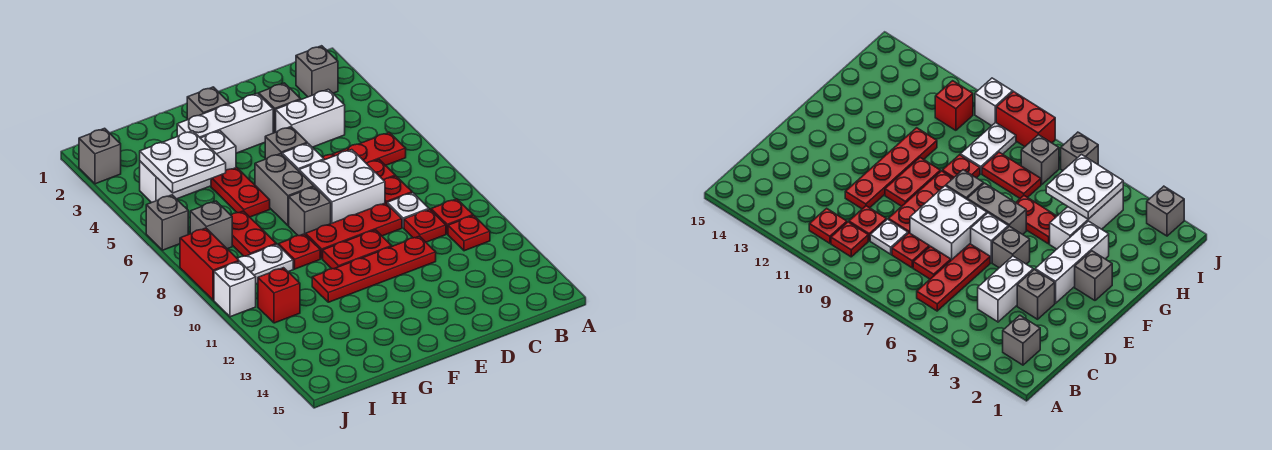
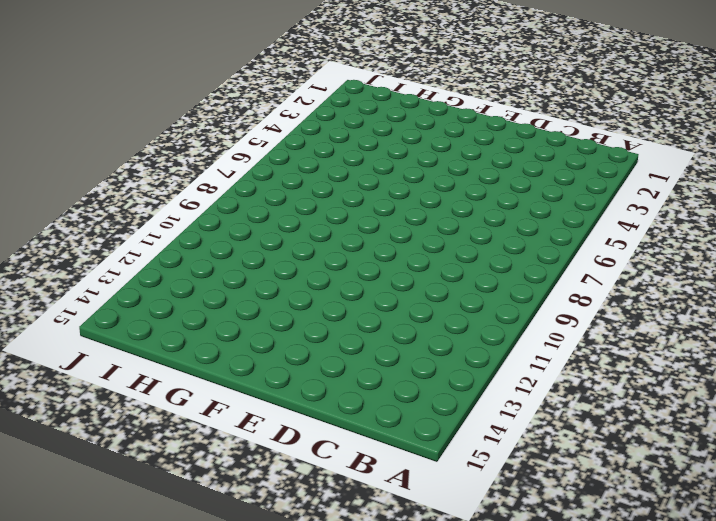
none -> grey 1x1 brick [296,46,338,97]
none -> red 1x3 plate [323,132,406,166]
none -> red 1x1 plate [431,199,473,234]
none -> red 1x1 plate [448,216,490,251]

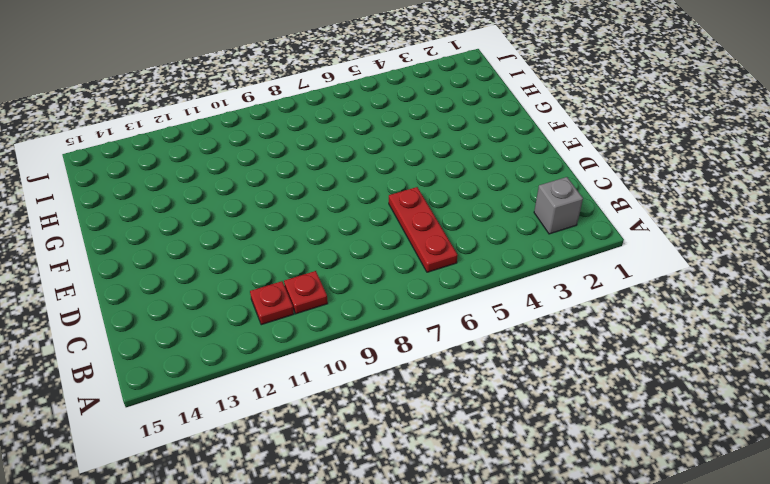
none -> white 1x2 brick [276,89,345,147]
none -> red 1x1 plate [367,160,395,180]
none -> red 1x1 plate [384,176,412,204]
none -> white 1x1 plate [387,193,429,228]

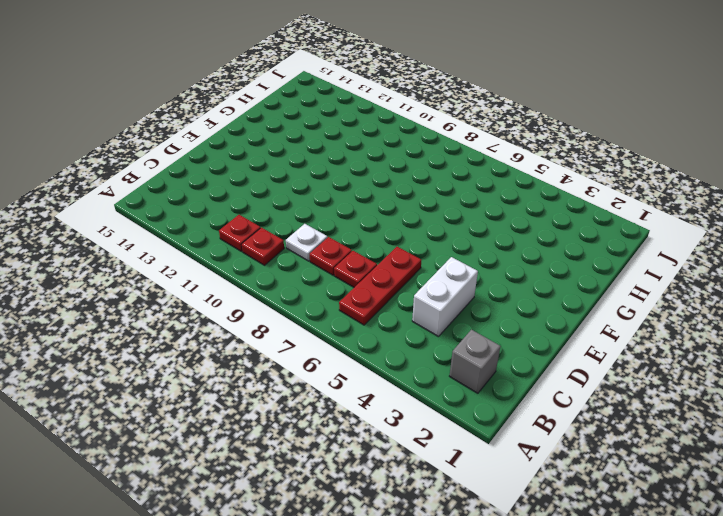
none -> red 1x1 plate [404,209,446,242]
none -> grey 1x1 brick [259,83,301,133]
none -> white 2x2 brick [299,150,385,224]
none -> red 1x3 plate [306,203,402,259]

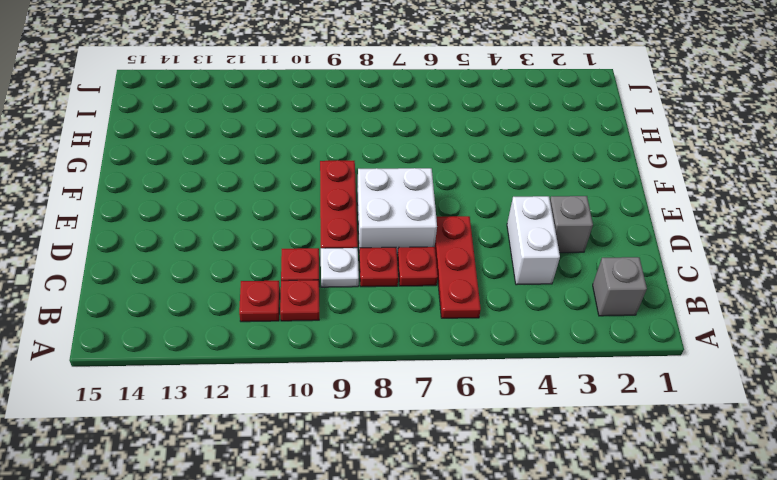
none -> red 1x4 plate [312,236,436,302]
none -> white 1x3 brick [177,93,273,153]
none -> grey 1x1 brick [265,127,307,159]
none -> white 1x1 brick [282,143,324,171]

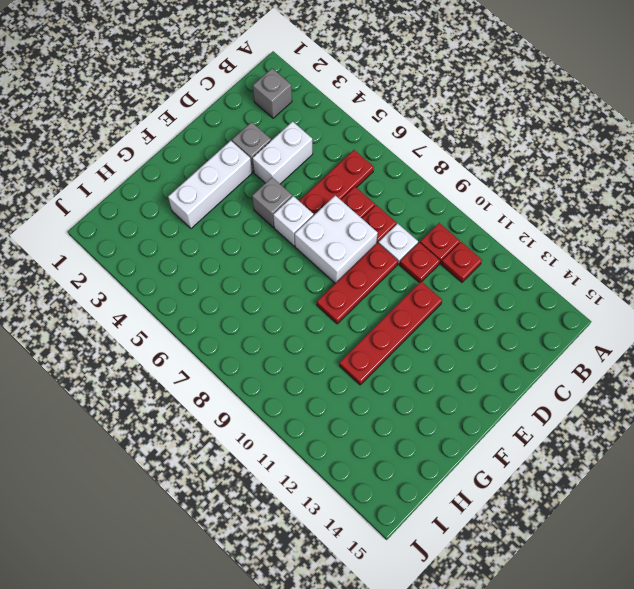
none -> red 1x2 plate [323,230,392,269]
none -> grey 1x1 brick [187,87,229,120]
none -> grey 1x2 brick [255,154,314,226]
none -> grey 1x1 brick [289,187,331,236]

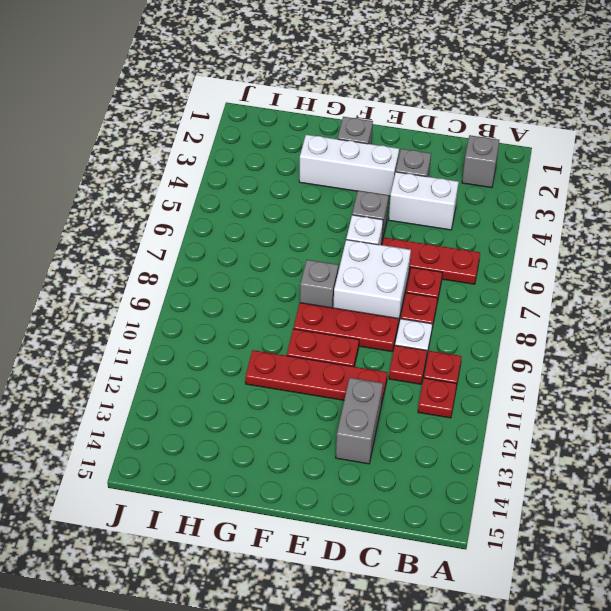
grey 1x2 brick [336,378,383,464] -> grey 1x2 brick moved to [255,154,314,226]
none -> white 1x3 brick [140,131,236,203]
none -> red 1x2 plate [211,168,270,217]
none -> red 1x1 plate [278,234,320,269]
none -> red 1x2 plate [231,211,276,256]

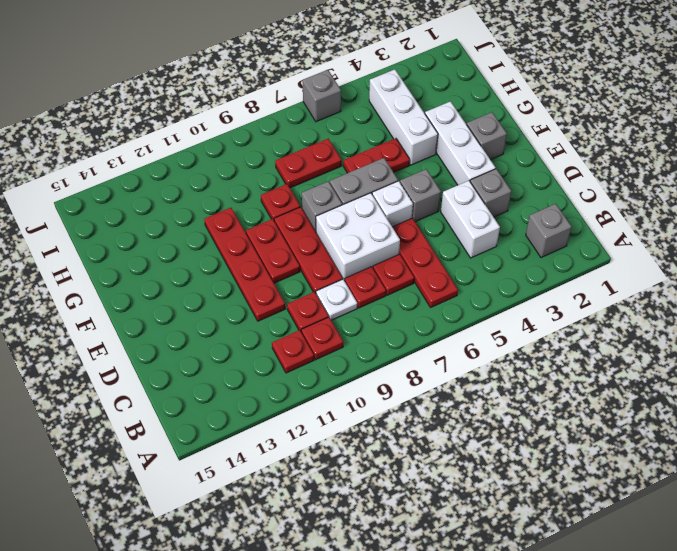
none -> white 1x2 plate [238,244,293,284]
none -> grey 1x1 brick [190,201,232,249]
none -> red 1x1 brick [258,268,300,323]
none -> grey 1x1 brick [79,128,121,184]

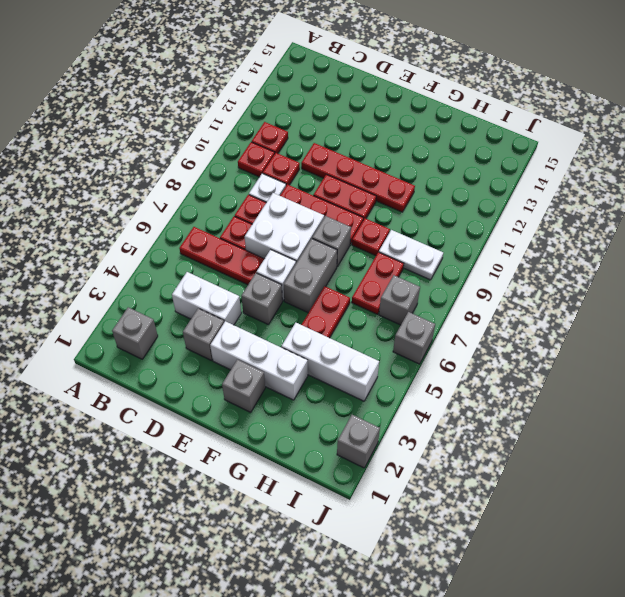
none -> red 1x1 brick [258,268,300,323]
none -> red 1x2 brick [180,228,239,300]
none -> white 1x1 brick [214,261,256,317]
none -> white 2x2 plate [140,131,226,193]

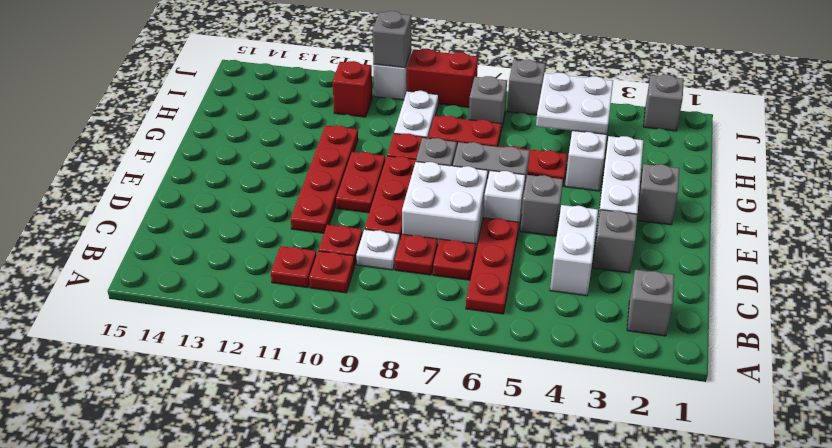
grey 1x1 brick [372,11,411,68] -> none

